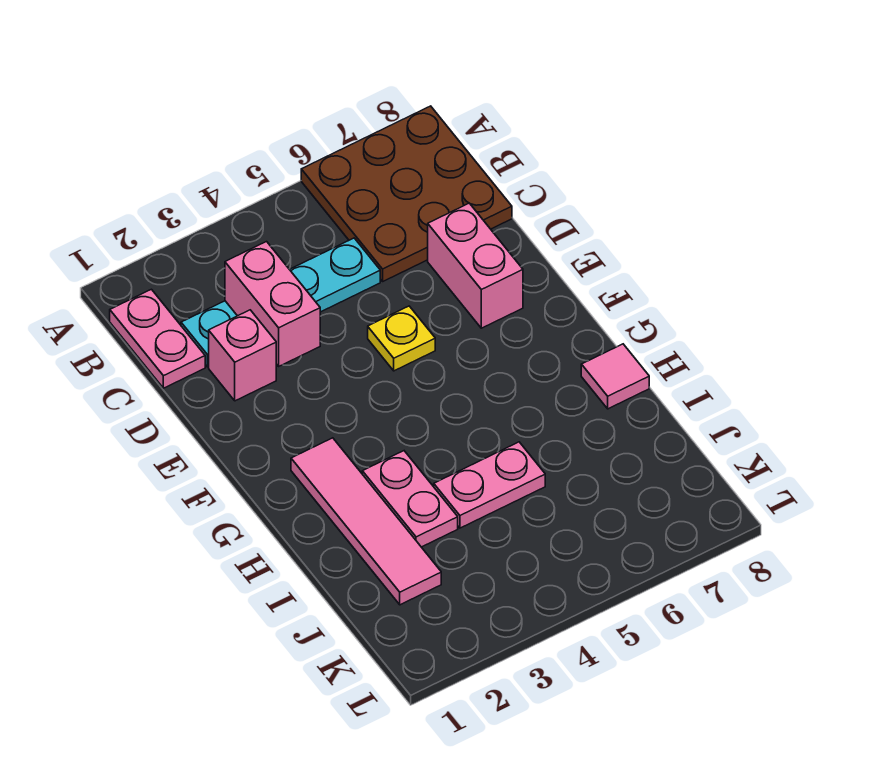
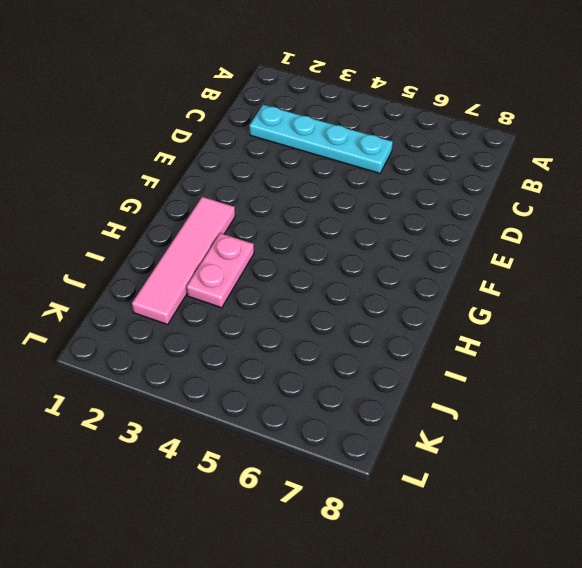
none -> brown 3x3 plate [301,106,512,281]
none -> pink 1x2 plate [110,289,205,388]

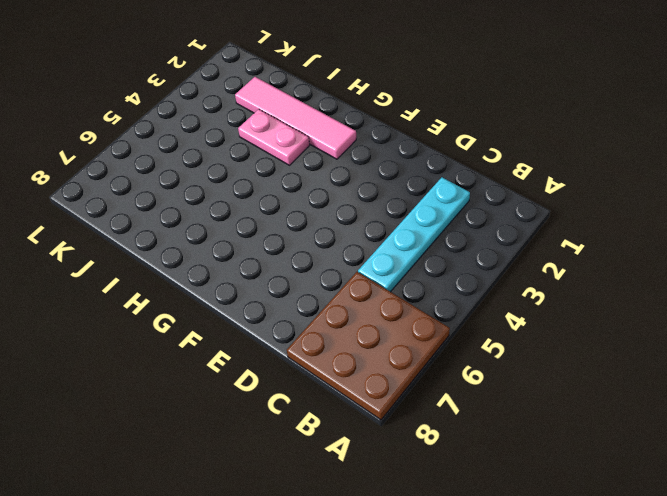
none -> pink 1x2 plate [110,289,205,388]
none -> pink 1x1 brick [209,310,276,401]

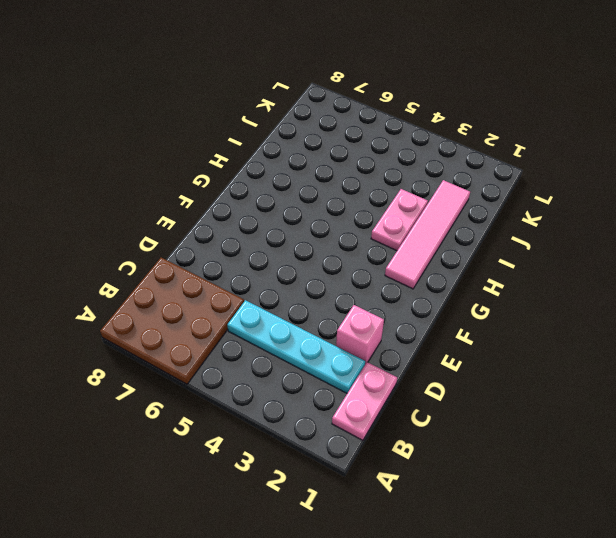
none -> pink 1x2 brick [428,203,523,328]
none -> yellow 1x1 plate [368,306,435,371]

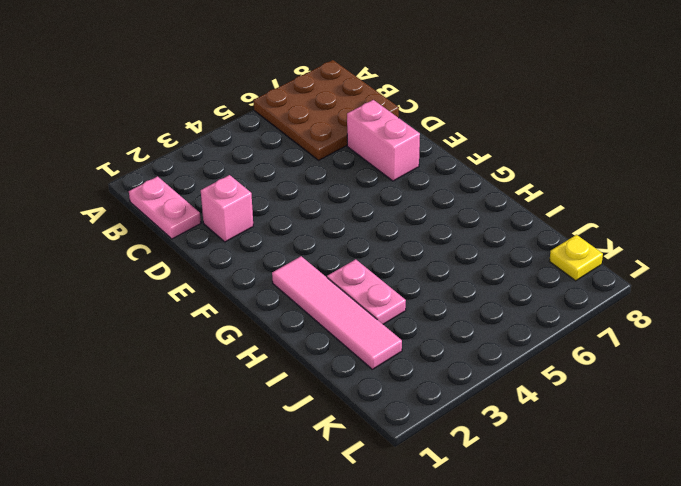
yellow 1x1 plate [549,235,603,281] -> yellow 1x1 plate moved to [368,306,435,371]
none -> cyan 1x4 plate [181,238,380,367]
none -> pink 1x1 tile [581,344,649,409]

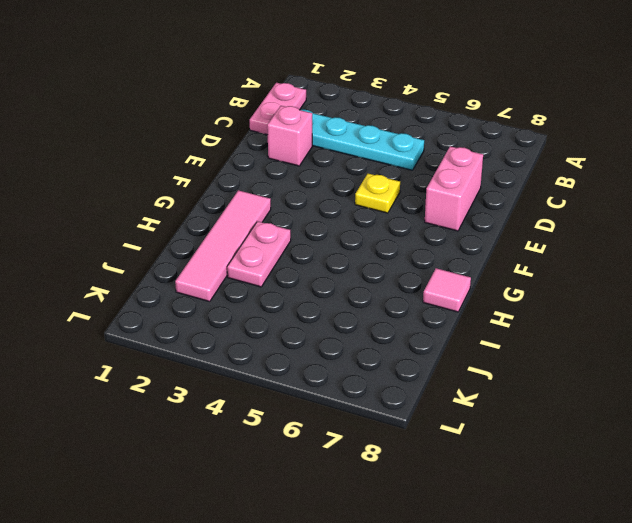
none -> brown 3x3 plate [301,106,512,281]
none -> pink 1x2 plate [434,442,545,528]

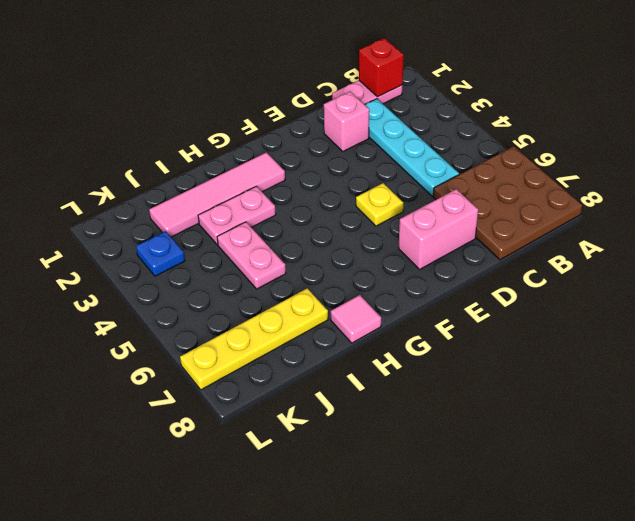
red 1x1 brick [359,38,404,97] -> none
yellow 1x4 plate [180,288,328,390] -> none
blue 1x1 plate [136,231,185,276] -> none
none -> pink 1x2 brick [225,242,320,366]

